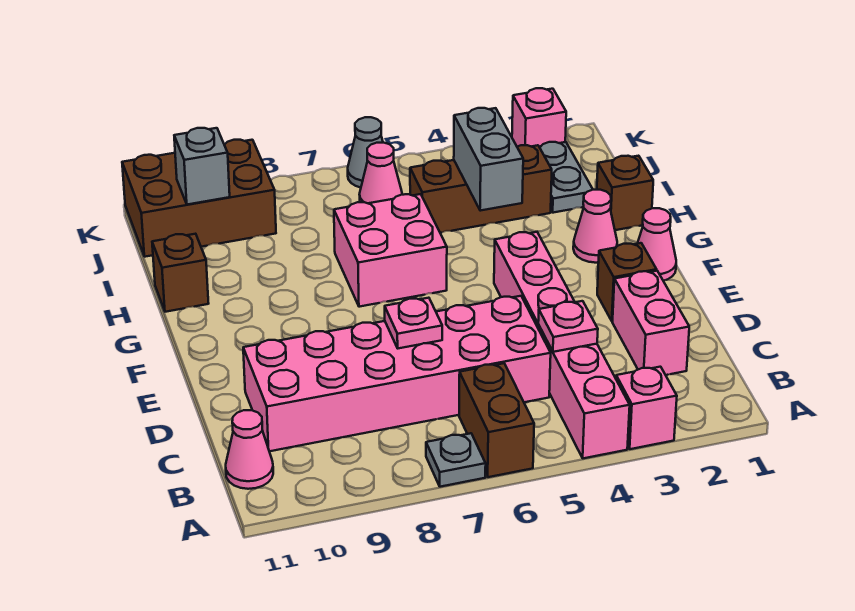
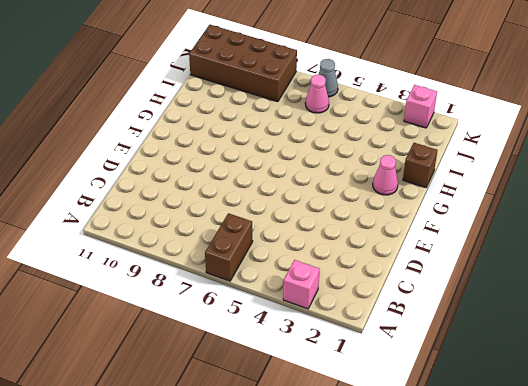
brown 2x4 brick [189,25,297,102] -> brown 2x3 brick [122,140,276,257]
none -> pink 1x6 brick [494,232,630,458]
none -> grey 1x1 plate [426,433,486,487]
none -> pink 1x1 cone [226,410,273,489]

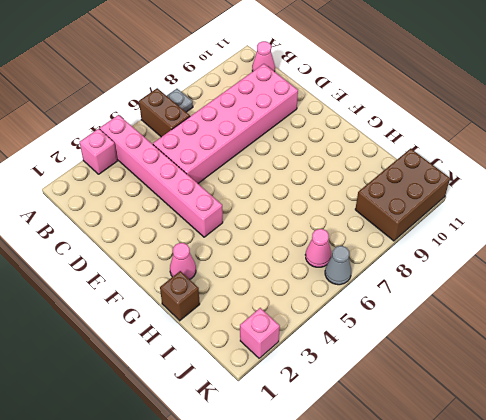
none -> pink 1x2 brick [612,271,689,375]
none -> brown 1x1 brick [597,243,657,321]
none -> pink 1x1 cone [637,208,676,281]

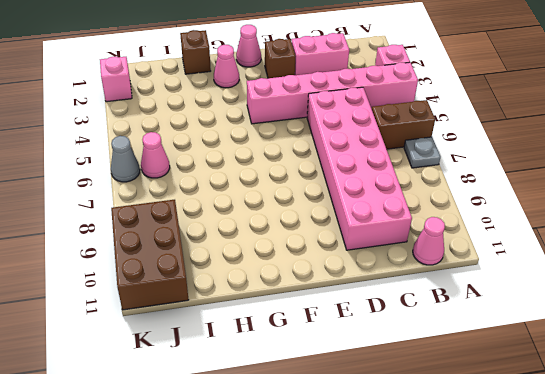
none -> pink 2x2 brick [334,194,447,307]
none -> brown 1x1 brick [152,234,209,312]
none -> grey 1x2 plate [540,142,593,213]

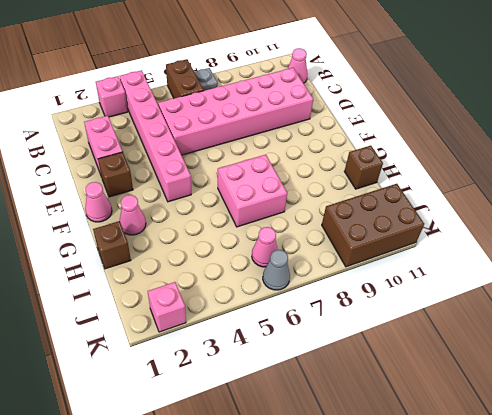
none -> grey 1x2 plate [540,142,593,213]
none -> brown 1x3 brick [410,145,552,233]
none -> pink 1x1 plate [538,301,598,352]

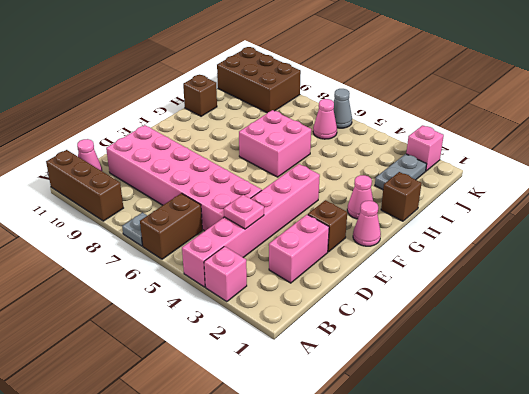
brown 1x3 brick [46,150,123,221] -> brown 1x3 brick moved to [410,145,552,233]
none -> pink 1x1 plate [385,298,442,348]
none -> grey 1x2 brick [454,108,523,211]
none -> grey 1x1 brick [174,128,230,205]

